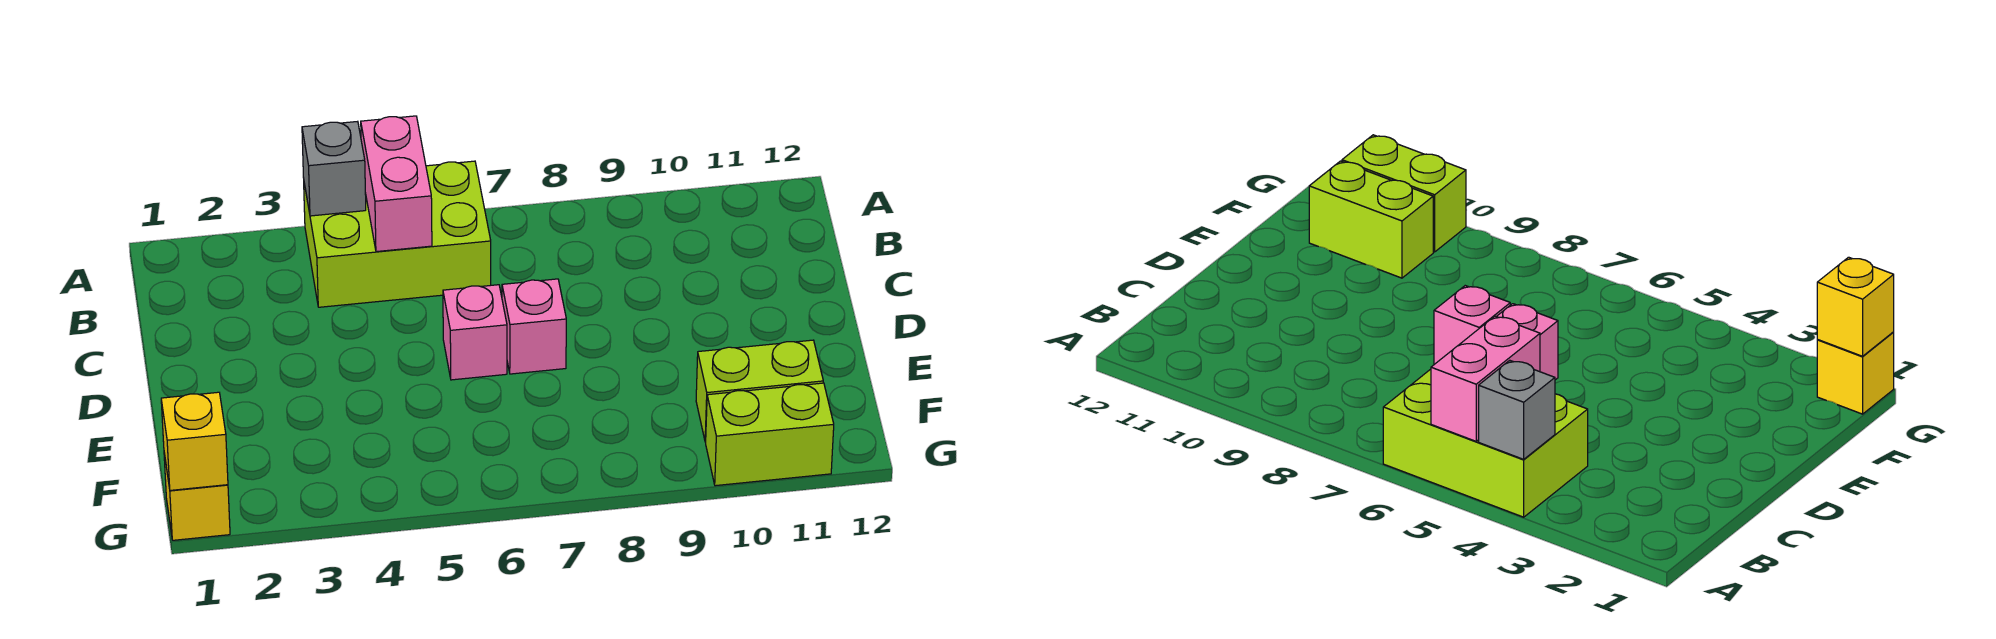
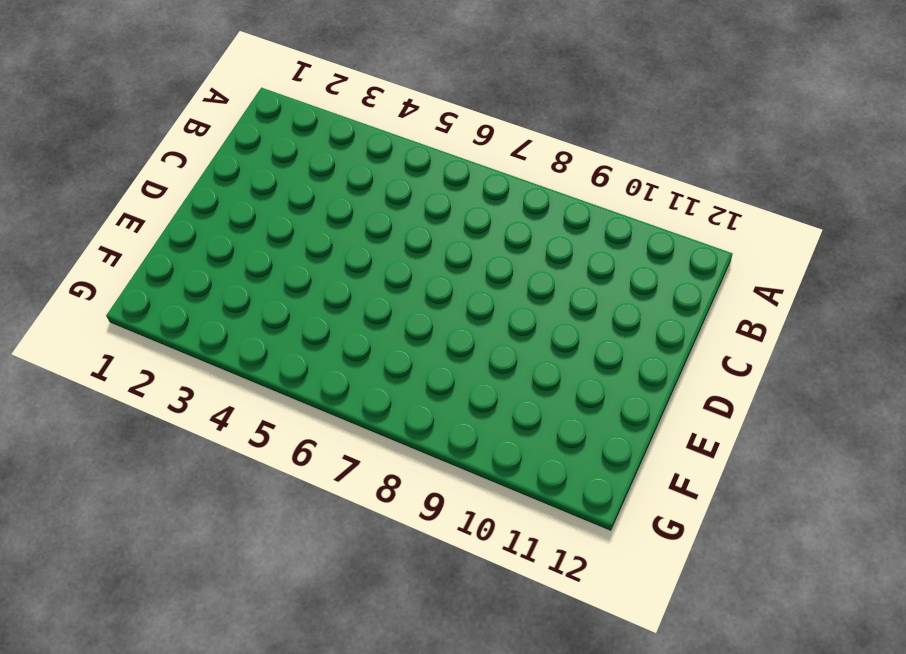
none -> lime 2x3 brick [304,161,491,307]
none -> pink 1x1 brick [443,285,507,380]

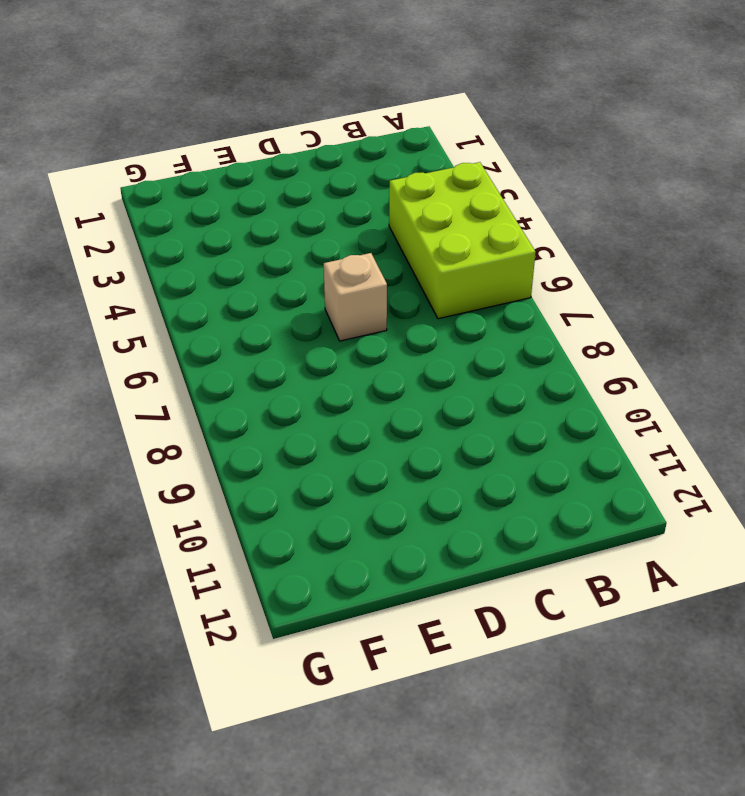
tan 1x1 brick [324,253,387,341] -> pink 1x1 brick [443,285,507,380]
none -> pink 1x1 brick [502,279,566,374]
none -> lime 1x2 brick [696,340,823,442]

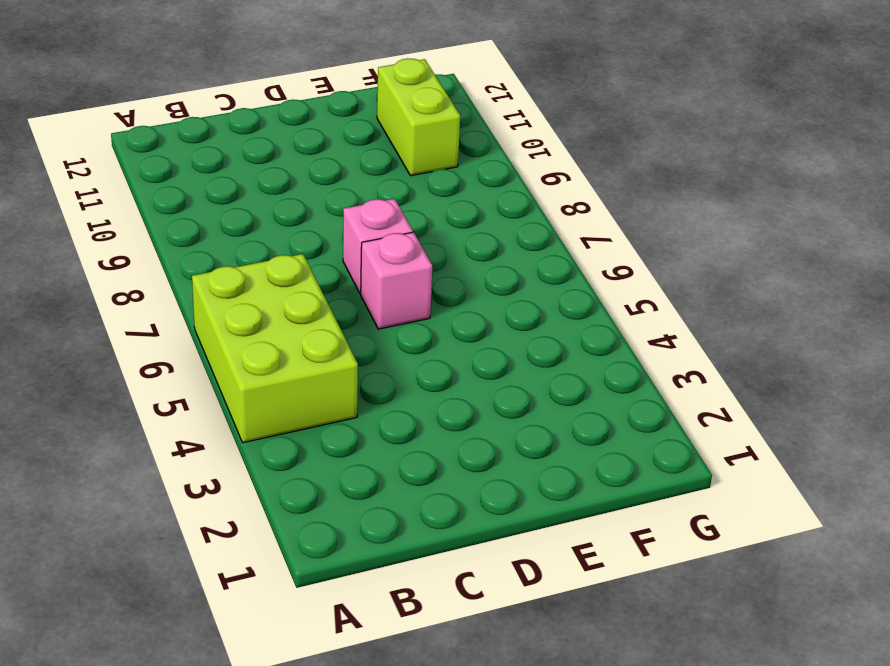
none -> yellow 1x1 brick [164,453,230,540]
none -> lime 1x2 brick [706,383,834,486]

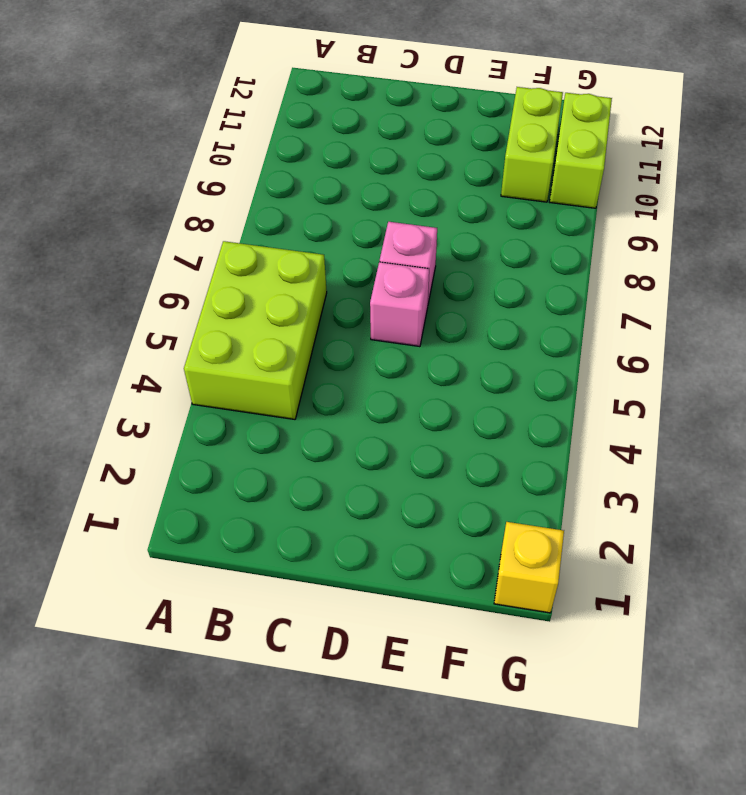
none -> grey 1x1 brick [302,121,366,216]
none -> pink 1x2 brick [361,116,432,252]

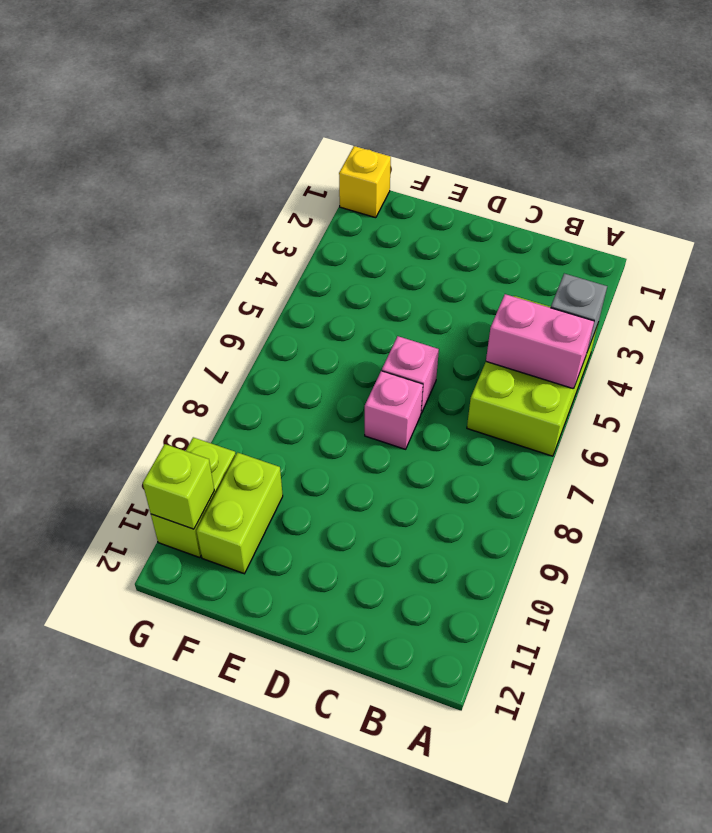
lime 1x1 brick [143,444,214,529] -> none
none -> yellow 1x1 brick [161,392,228,490]

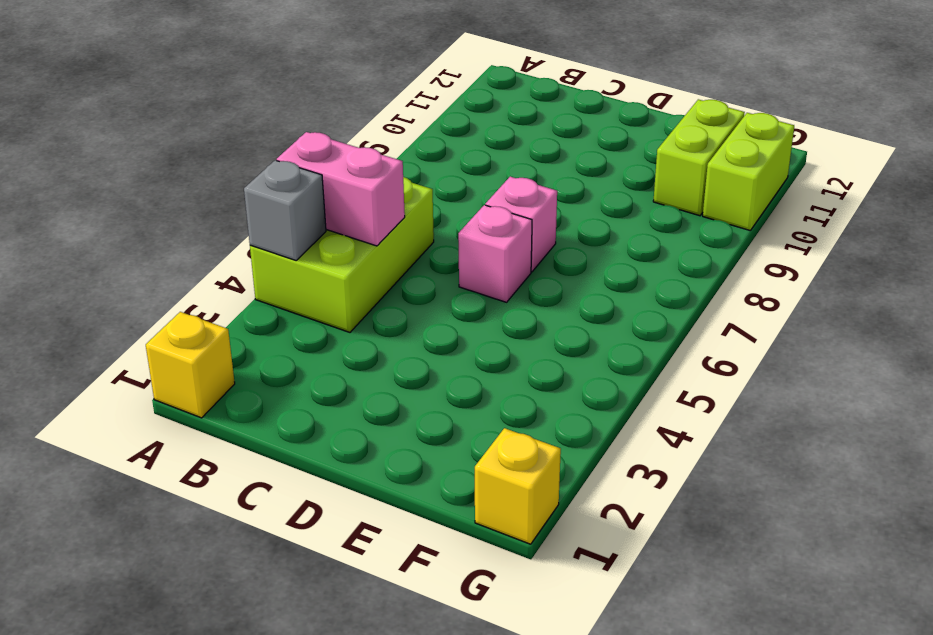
yellow 1x1 brick [146,312,235,418] -> yellow 1x1 brick moved to [161,392,228,490]

